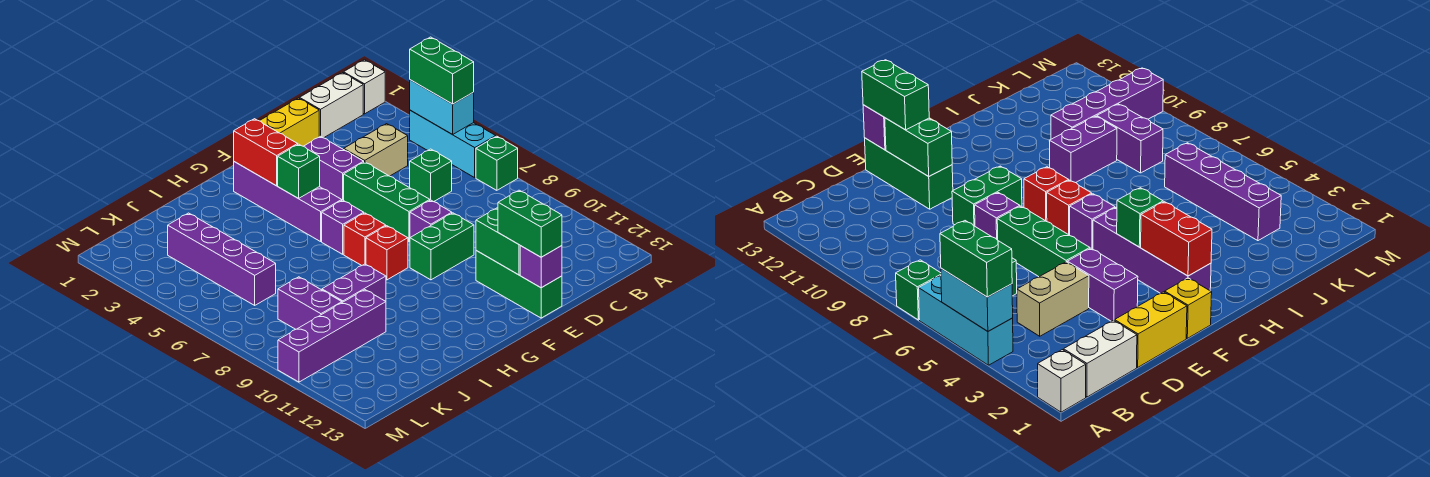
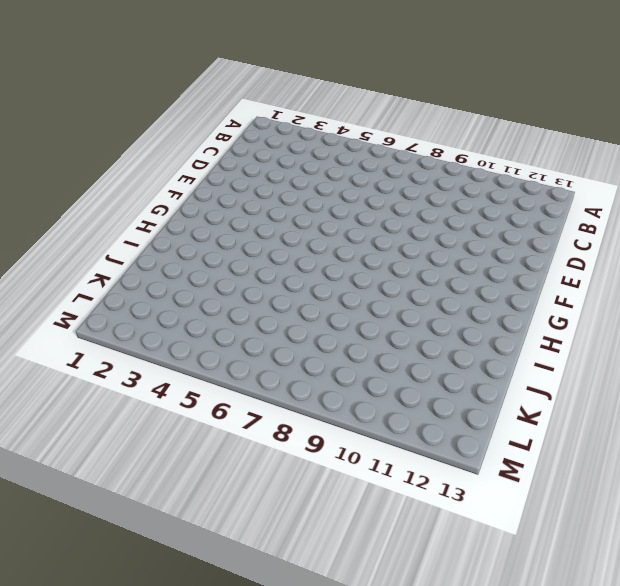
none -> white 1x1 brick [344,60,385,114]
none -> cyan 1x3 brick [410,110,496,178]
none -> green 1x1 brick [476,136,518,190]

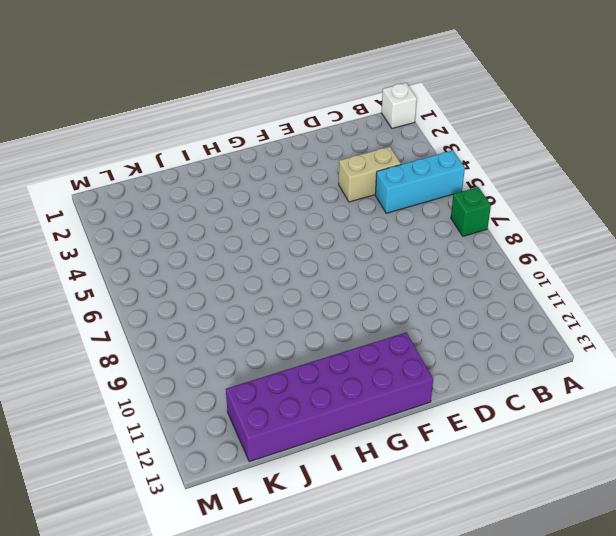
cyan 1x3 brick [375,150,465,213] -> cyan 1x3 brick turned to [410,110,496,178]
purple 2x6 brick [226,332,433,462] -> none
none -> white 1x2 brick [300,73,363,138]
none -> green 1x1 brick [410,149,452,202]
none -> yellow 1x2 brick [260,98,319,146]

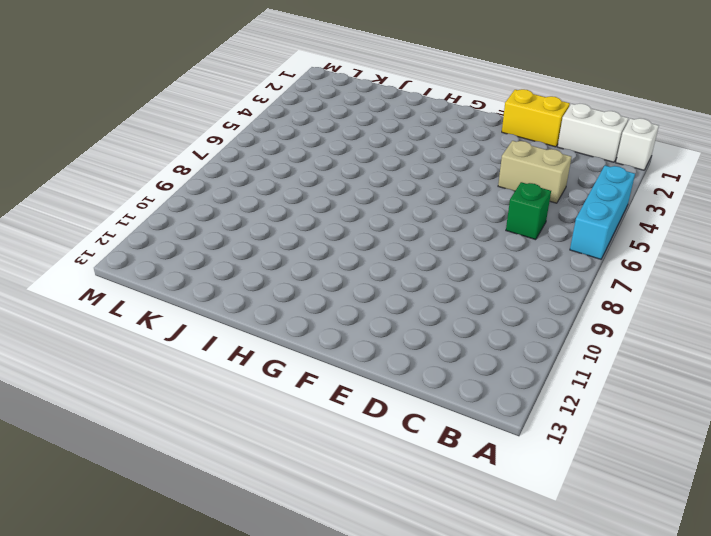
none -> green 1x1 brick [476,136,518,190]
none -> purple 1x2 brick [304,136,364,200]
none -> green 1x3 brick [344,162,430,242]

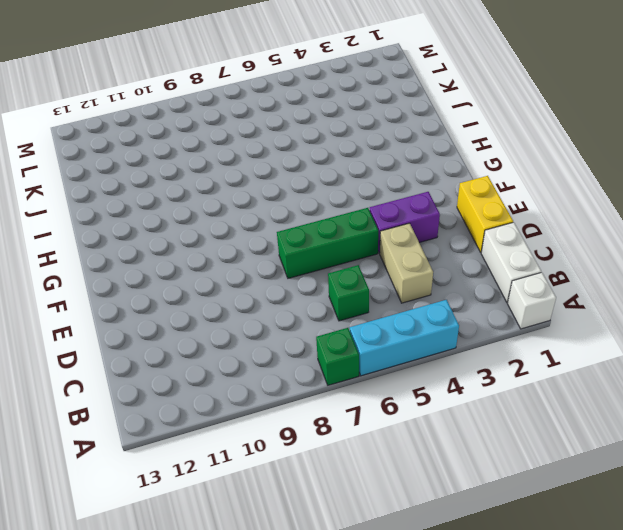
none -> purple 1x1 brick [410,200,452,237]
none -> green 1x2 brick [410,213,474,280]
none -> green 1x3 brick [476,251,562,318]

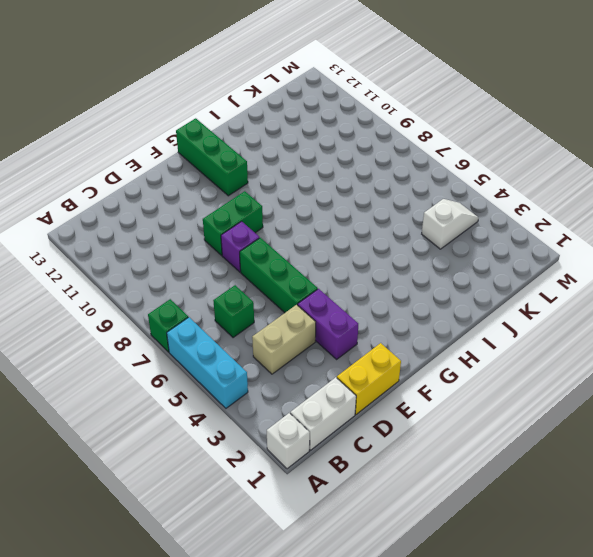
green 1x3 brick [176,118,248,196] -> green 1x3 brick moved to [476,251,562,318]
white 1x2 slope [422,199,479,249] -> purple 1x4 brick [168,213,276,305]
none -> yellow 1x1 brick [1165,278,1212,338]
none -> purple 1x4 brick [234,162,342,242]
none -> purple 1x1 brick [322,200,364,254]

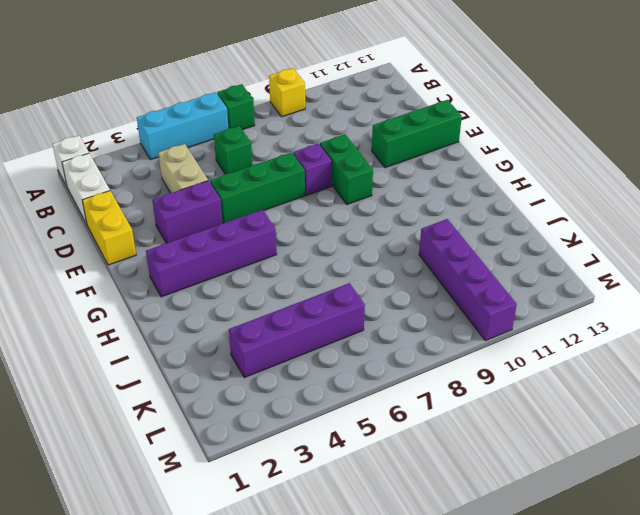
yellow 1x1 brick [269,68,305,117] -> yellow 1x1 brick moved to [1165,278,1212,338]
none -> purple 1x1 brick [322,200,364,254]
none -> red 1x1 brick [344,213,386,266]
none -> red 1x1 brick [366,226,408,280]

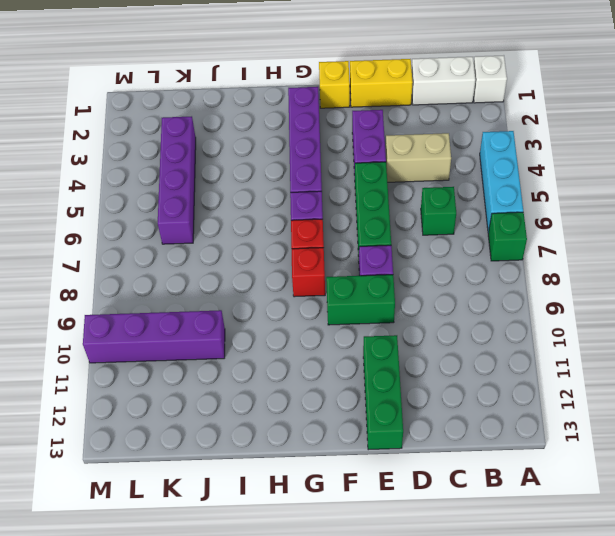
none -> purple 1x2 brick [322,264,386,303]
none -> purple 1x2 brick [278,277,342,329]
none -> cyan 1x2 brick [410,80,474,135]

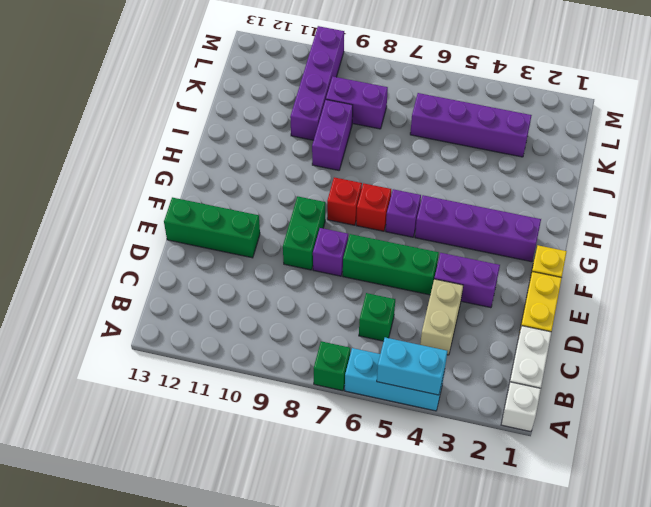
none -> green 1x2 brick [476,208,520,275]
none -> purple 1x1 brick [520,246,562,288]
none -> red 1x2 brick [234,119,298,186]

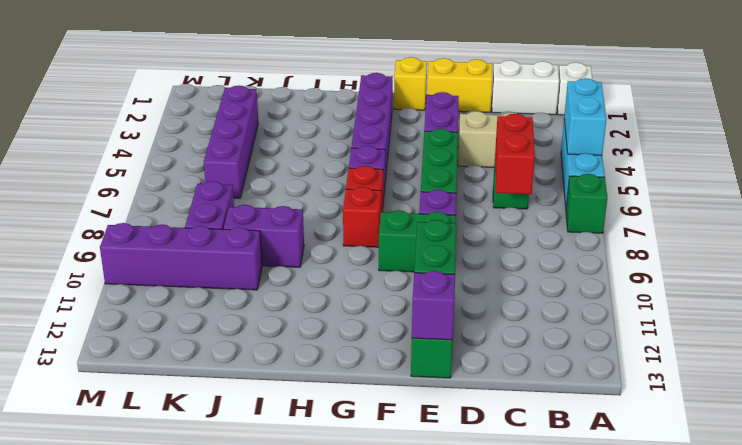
red 1x2 brick [495,114,535,194] -> red 1x2 brick moved to [234,119,298,186]
none -> green 1x1 brick [278,144,320,199]
none -> green 1x2 brick [410,37,474,104]
none -> green 1x2 brick [498,190,562,257]

